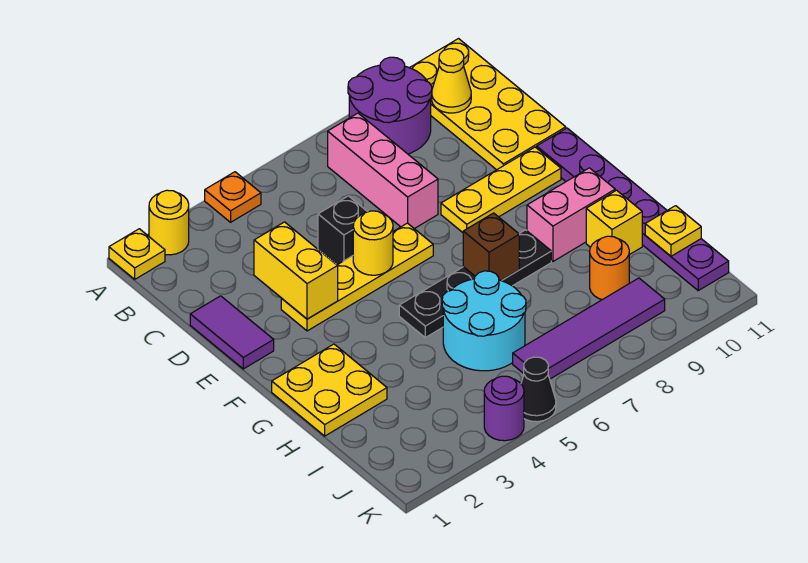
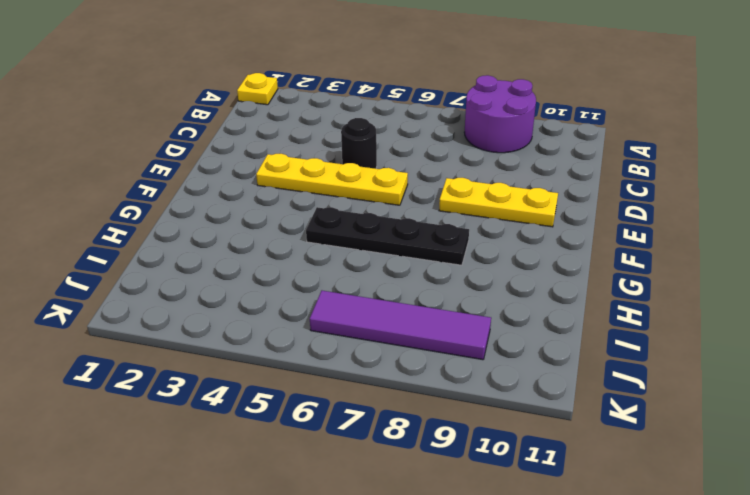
black 1x1 round brick [341,118,377,169] -> black 1x1 brick [318,196,367,265]
none -> yellow 1x1 round brick [149,190,189,255]
none -> orange 1x1 plate [205,172,261,222]
none -> yellow 2x4 plate [410,39,566,170]

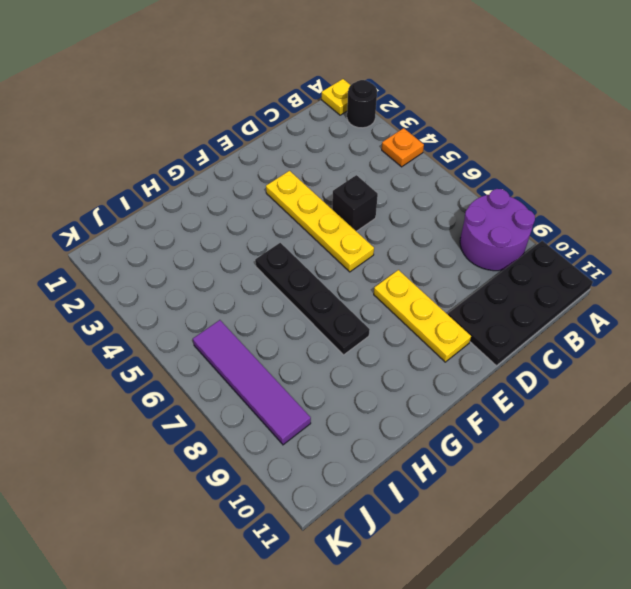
black 1x1 round brick [347,80,377,128] -> yellow 1x1 round brick [149,190,189,255]
black 2x4 plate [448,241,593,366] -> yellow 2x4 plate [410,39,566,170]
none -> pink 1x3 brick [328,113,438,229]
none -> purple 1x2 tile [190,296,274,369]
none -> purple 1x6 plate [537,128,729,290]

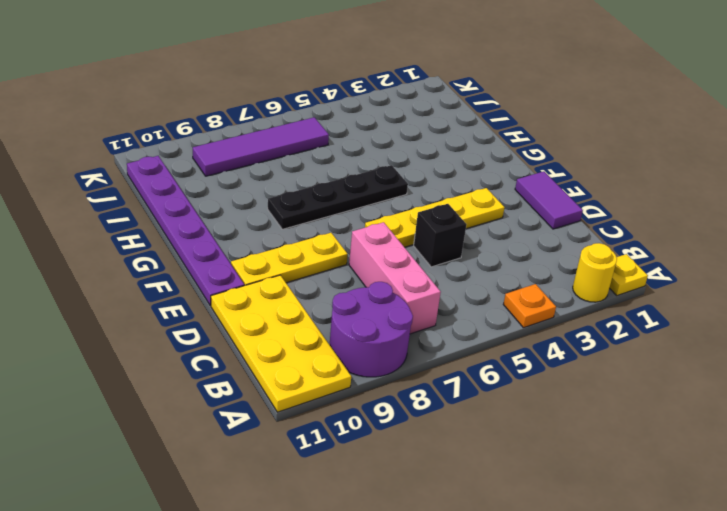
none -> yellow 2x2 plate [272,344,387,436]
none -> pink 1x2 brick [527,168,615,261]
none -> cyan 2x2 round brick [442,271,526,371]

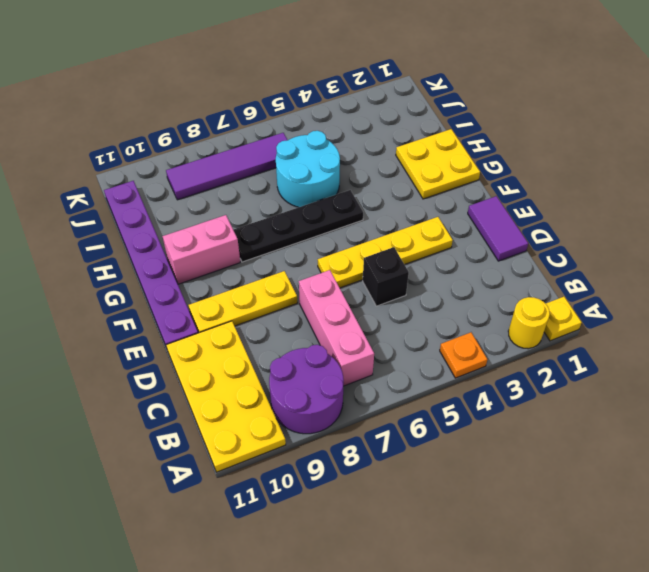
none -> yellow 1x1 brick [586,190,642,255]
none -> orange 1x1 round brick [590,236,629,300]
none -> purple 1x1 round brick [484,376,524,441]

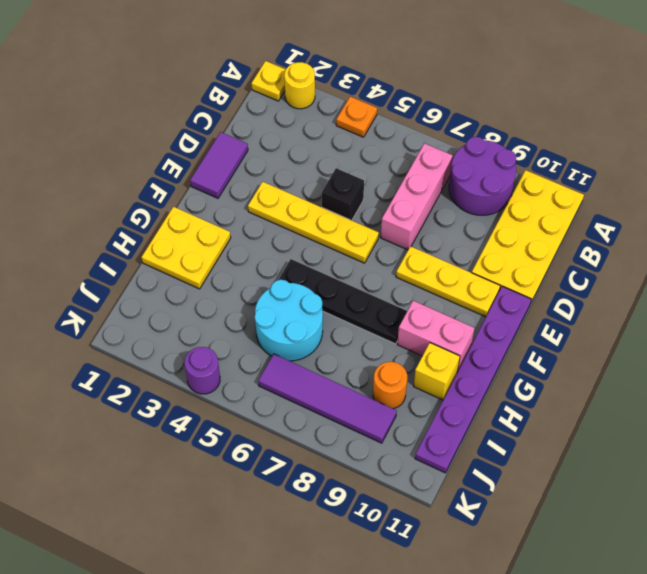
none -> black 1x1 cone [521,357,556,422]
none -> yellow 1x1 cone [432,49,471,113]
none -> yellow 1x2 brick [254,222,338,319]

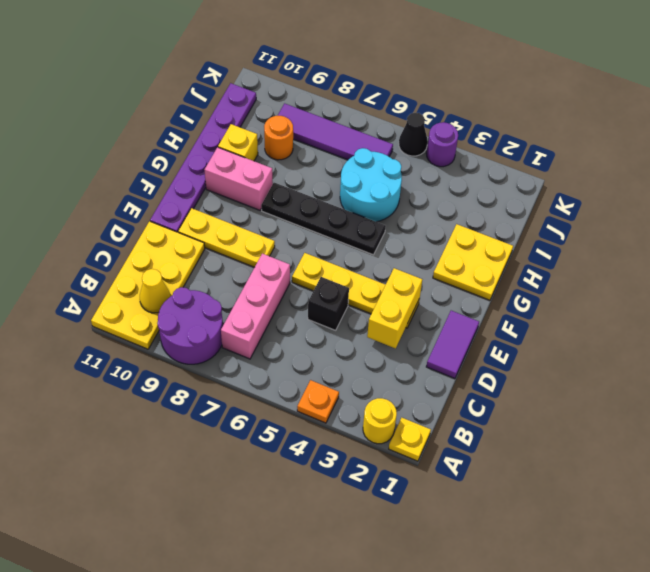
none -> yellow 1x1 round brick [353,211,393,275]
none -> brown 1x1 brick [463,213,519,281]
none -> yellow 1x1 plate [645,206,701,256]

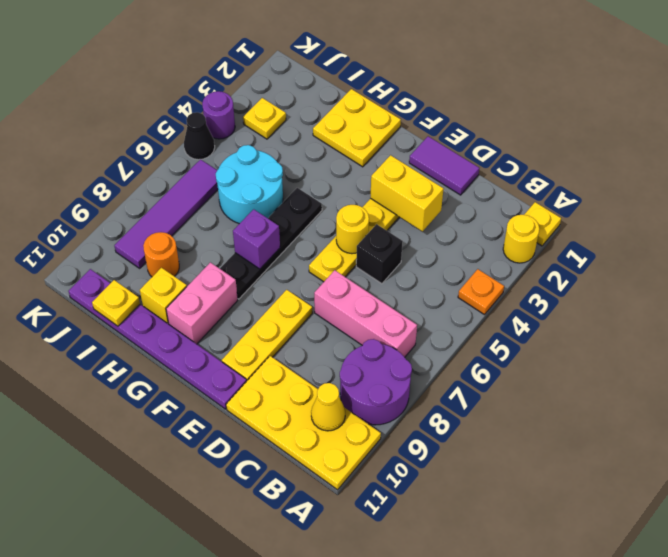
purple 1x1 brick [233,209,280,269] -> brown 1x1 brick [463,213,519,281]
yellow 1x1 plate [243,98,286,139] -> none

